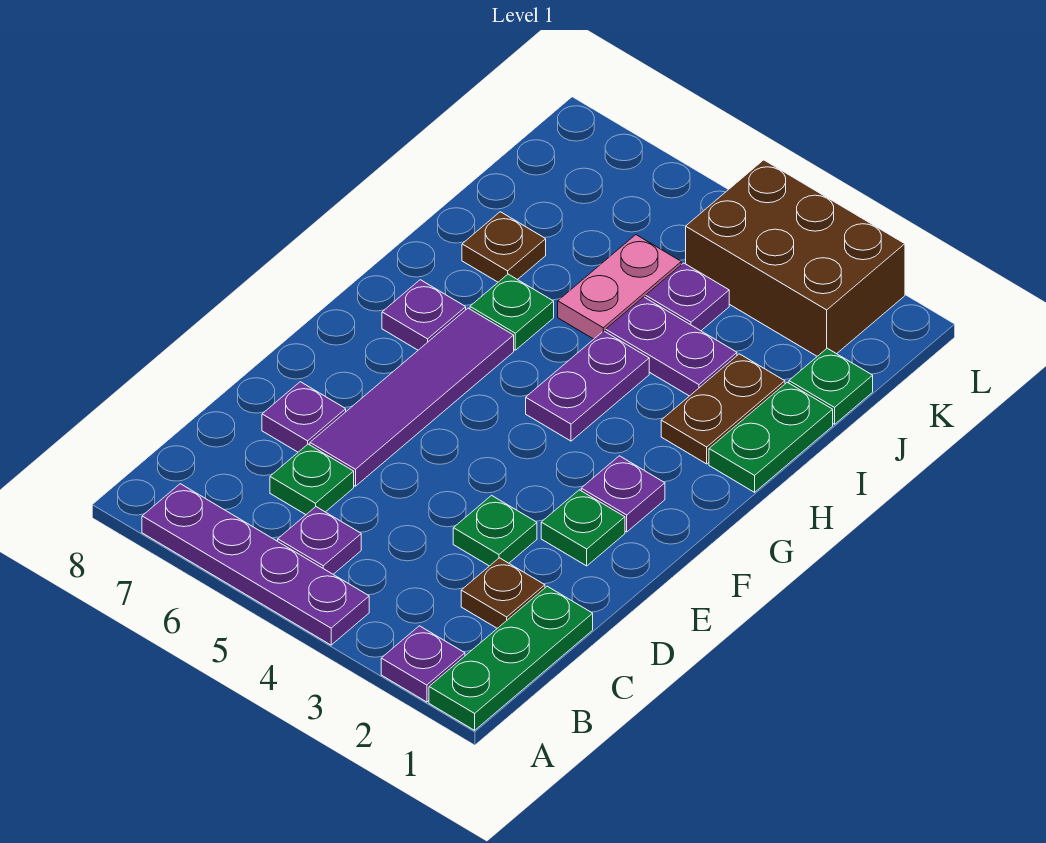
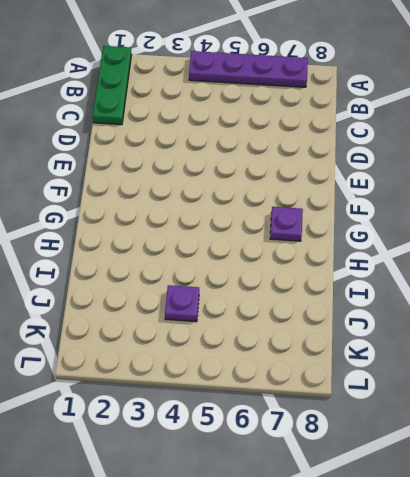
none -> purple 1x1 plate [381,626,465,702]
none -> purple 1x1 plate [278,507,361,574]
none -> brown 1x1 plate [461,558,545,628]

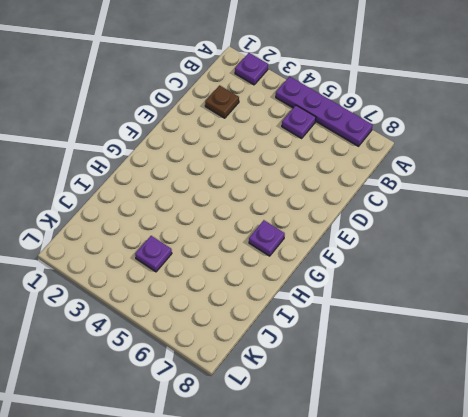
none -> green 1x3 plate [429,586,593,730]
none -> green 1x1 plate [270,444,354,515]
none -> green 1x1 plate [453,495,537,566]

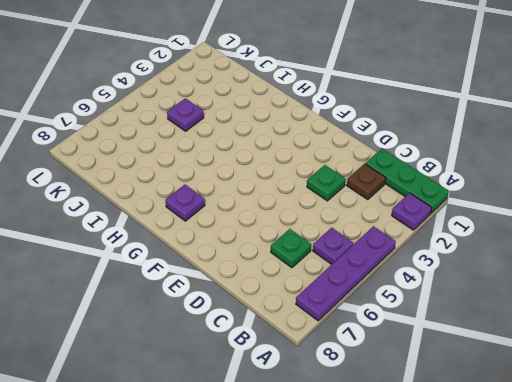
none -> purple 1x4 tile [310,308,514,486]
none -> purple 1x1 plate [262,382,346,452]
none -> green 1x1 plate [541,490,625,566]

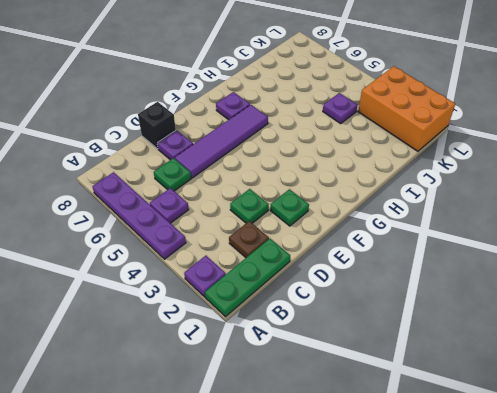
black 1x1 brick [138,102,176,149] -> none
orange 2x3 brick [358,66,455,151] -> brown 2x3 brick [686,160,905,356]
none -> purple 1x1 plate [581,456,665,532]
none -> purple 1x2 plate [526,331,649,441]
none -> green 1x2 plate [709,382,833,492]

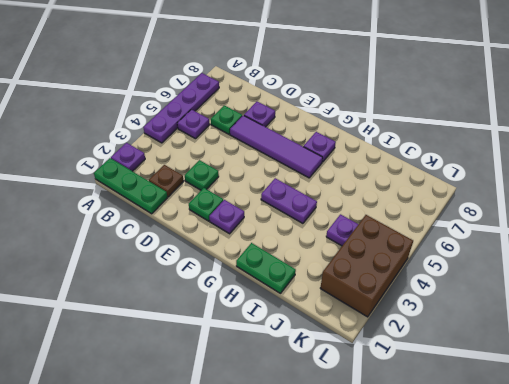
none -> brown 1x2 plate [661,354,785,464]
none -> green 1x1 plate [470,274,554,350]
none -> purple 1x2 plate [606,297,737,396]

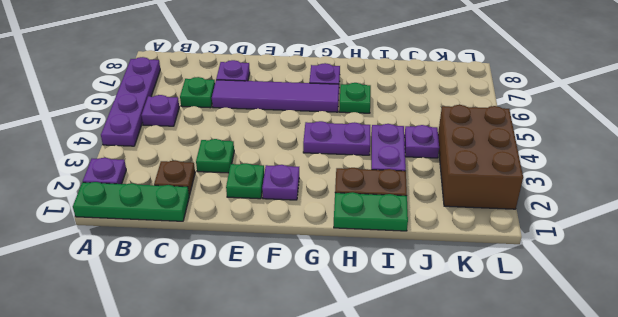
none -> pink 1x2 plate [558,235,681,339]
none -> brown 1x1 plate [462,212,546,282]
none -> green 1x1 plate [789,348,873,424]

